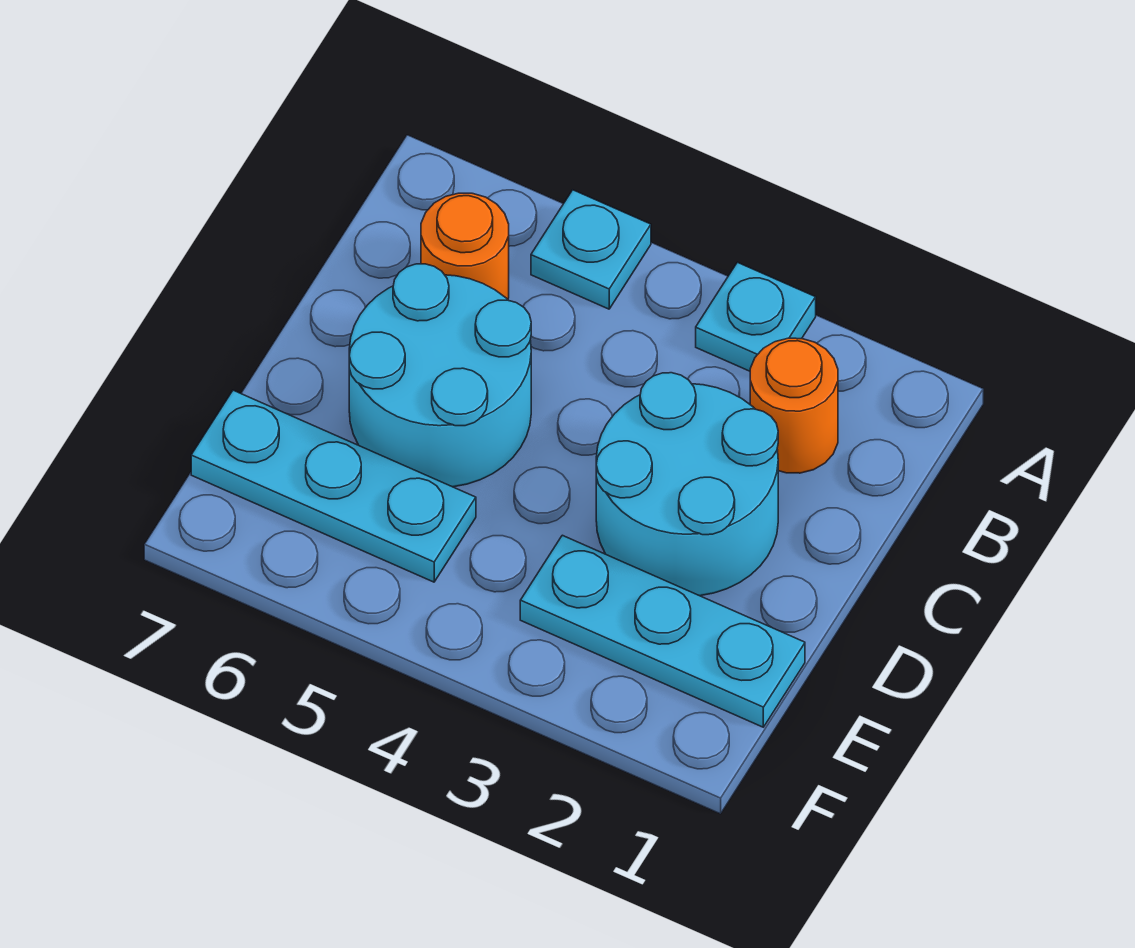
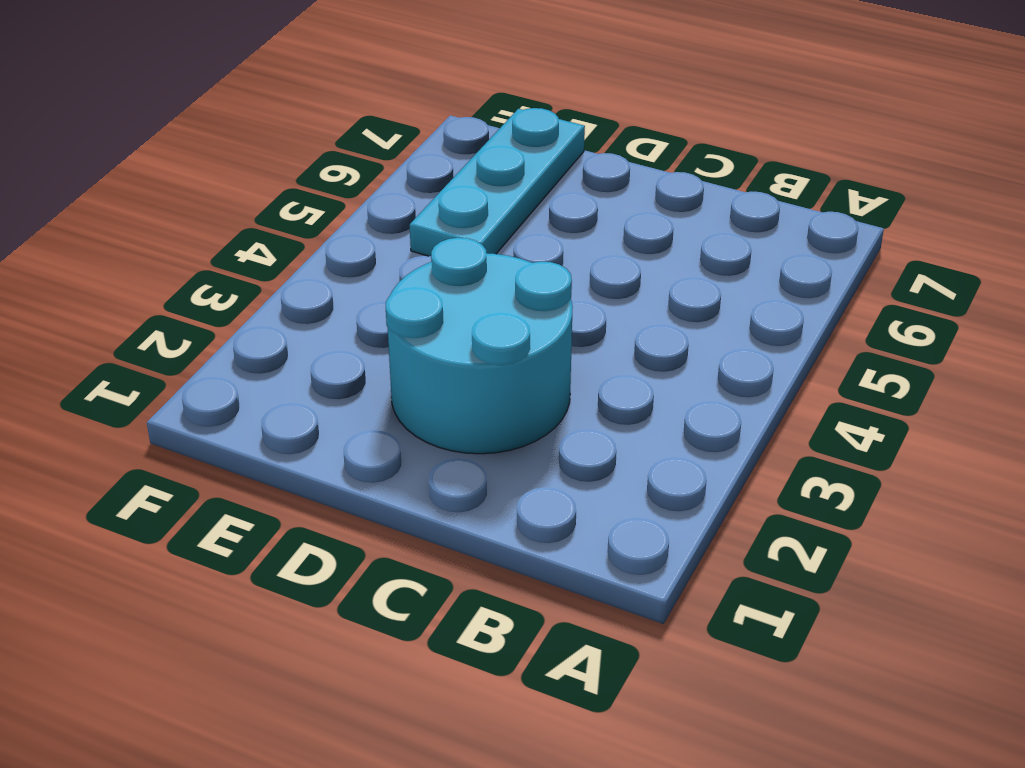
none -> cyan 1x1 plate [696,262,816,371]
none -> cyan 1x1 plate [531,190,651,309]

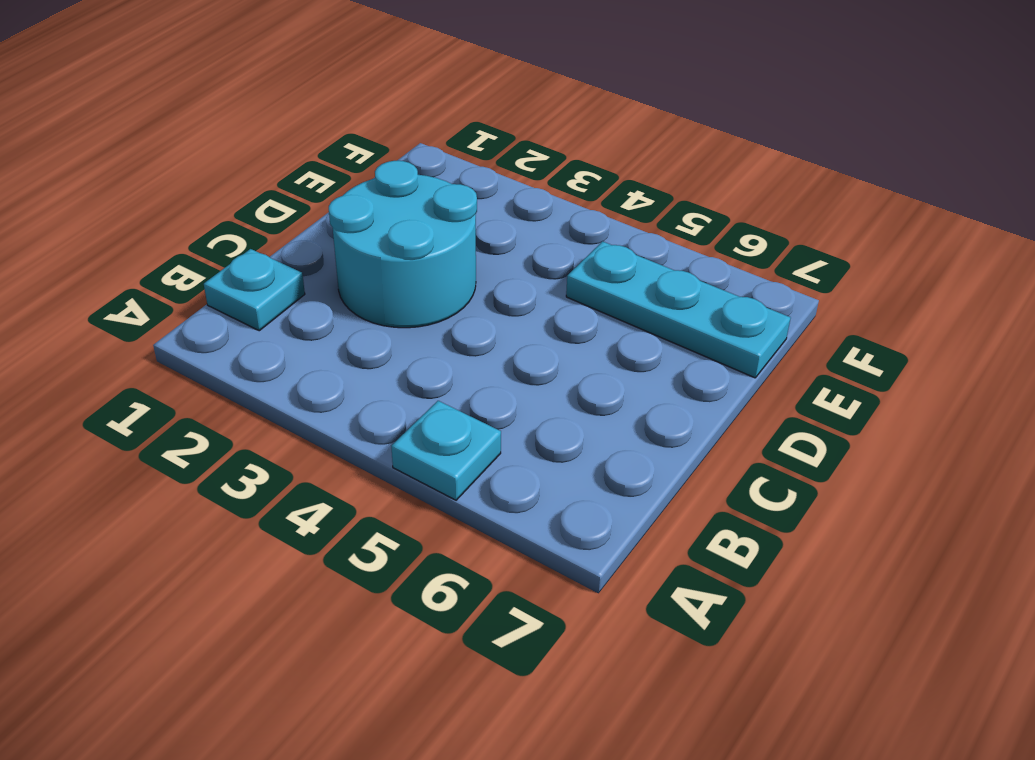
cyan 1x1 plate [204,249,305,331] -> cyan 1x1 plate moved to [696,262,816,371]
none -> orange 1x1 round brick [750,338,838,473]
none -> orange 1x1 round brick [421,193,509,299]

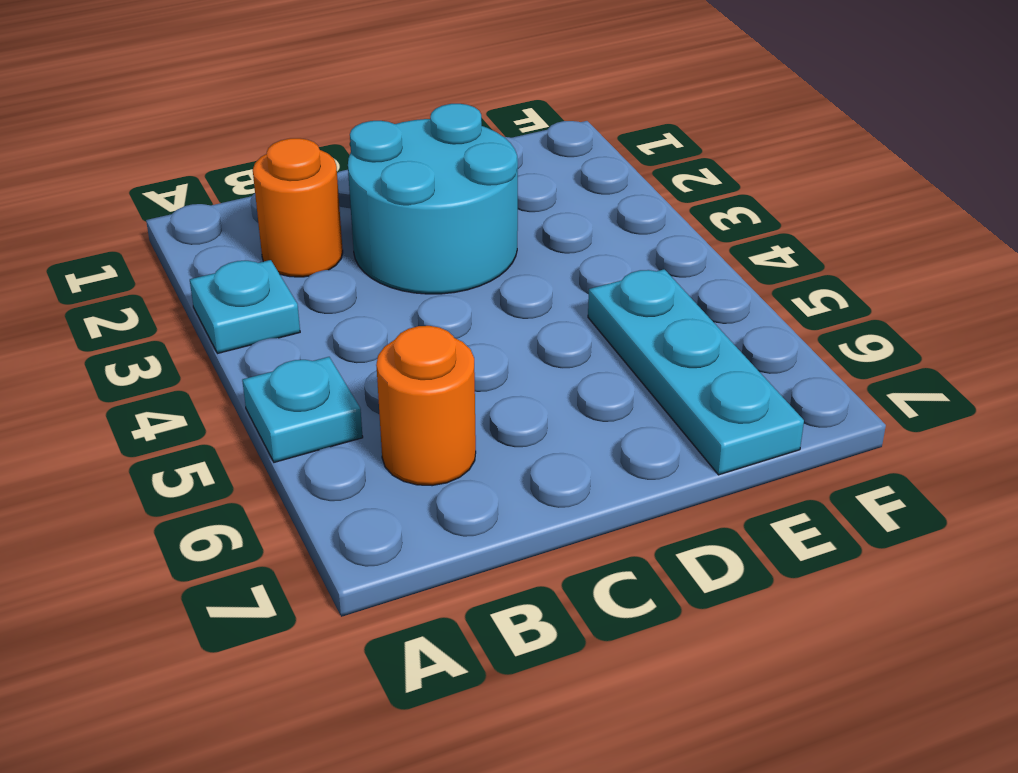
none -> cyan 2x2 round brick [349,264,531,487]
none -> cyan 1x3 plate [520,535,805,727]

